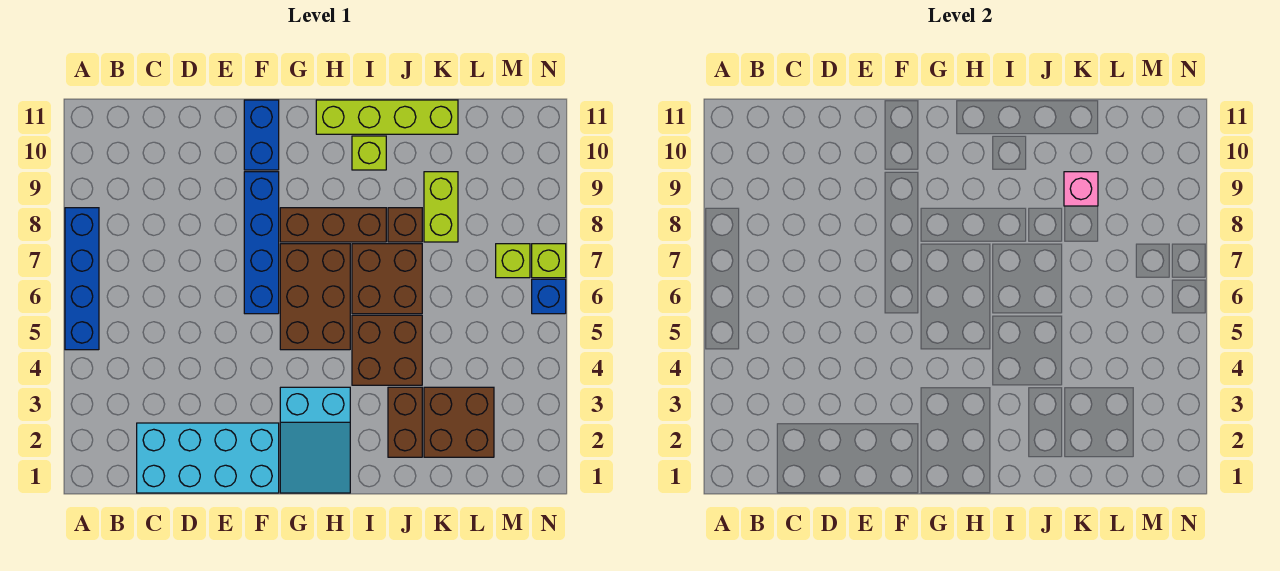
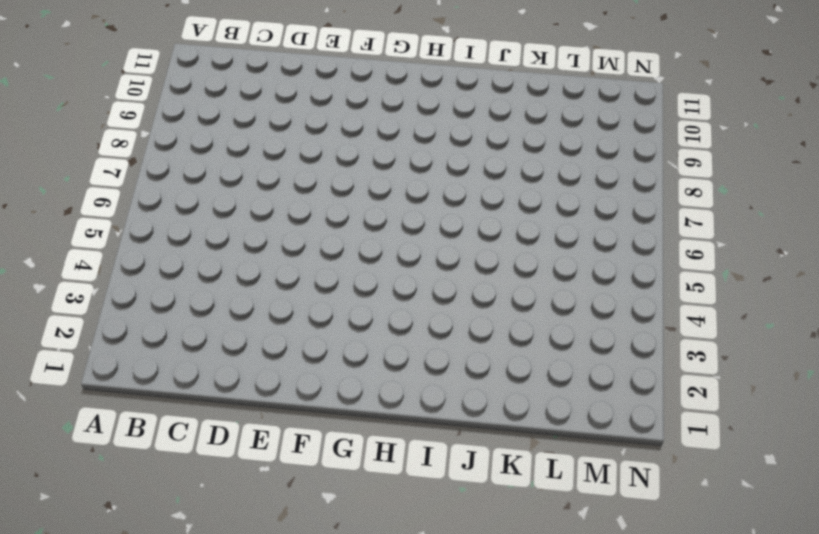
none -> blue 1x4 brick [65,208,99,350]
none -> cyan 2x4 brick [137,423,279,493]
none -> blue 1x4 brick [244,172,279,314]

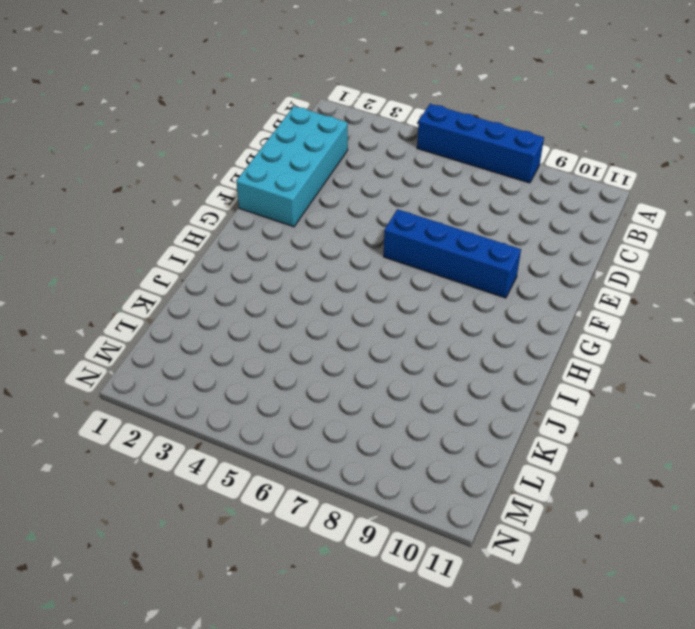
none -> blue 1x2 brick [244,100,279,170]
none -> cyan 2x3 slope [280,387,350,493]
none -> brown 2x3 brick [280,244,350,350]

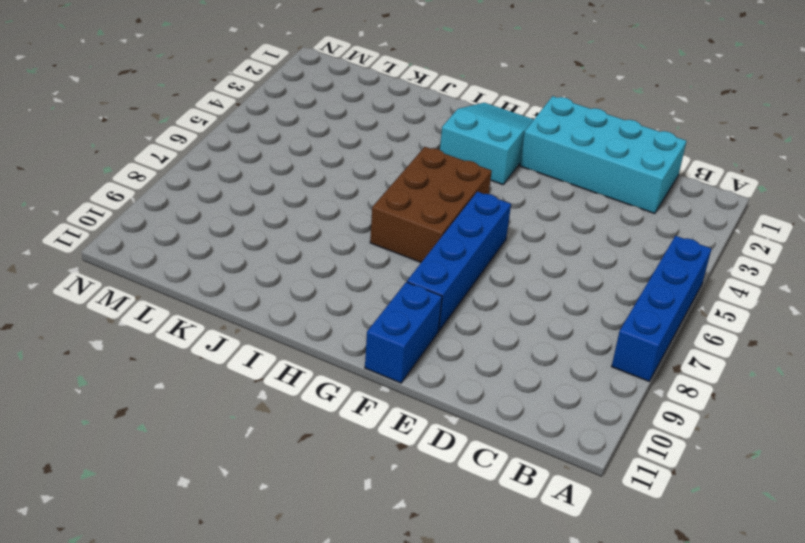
none -> brown 1x3 brick [280,208,386,242]
none -> lime 1x4 brick [316,100,458,134]
none -> brown 2x2 brick [352,315,422,385]

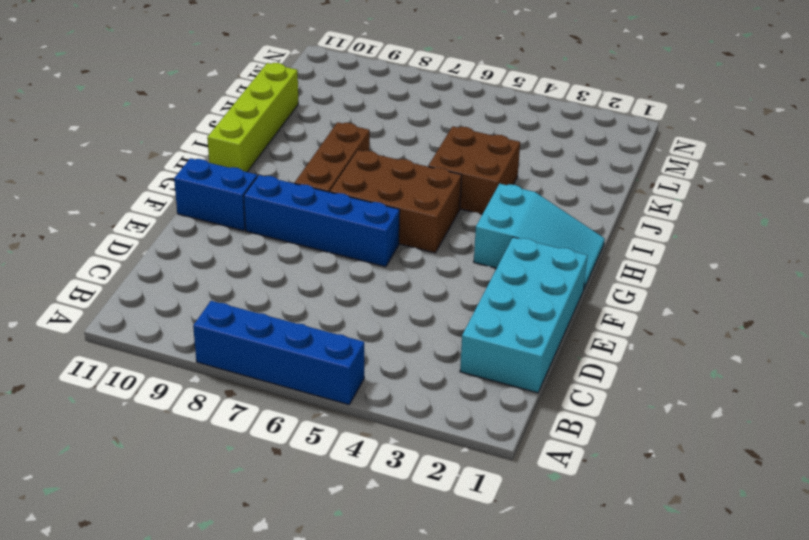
none -> brown 2x2 brick [352,244,422,314]
none -> lime 1x1 brick [352,136,386,170]
none -> brown 1x2 brick [388,387,422,457]

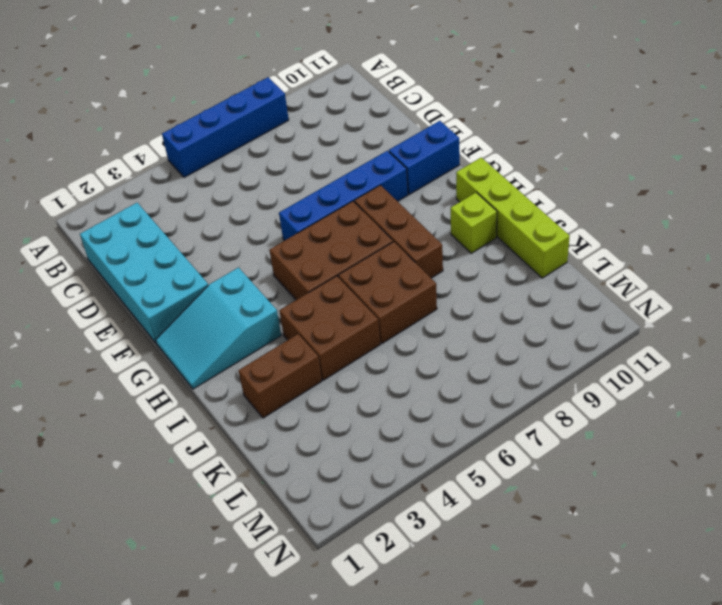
none -> brown 1x1 brick [388,208,422,242]
none -> brown 2x2 brick [424,387,494,457]
none -> lime 1x2 brick [424,172,458,242]

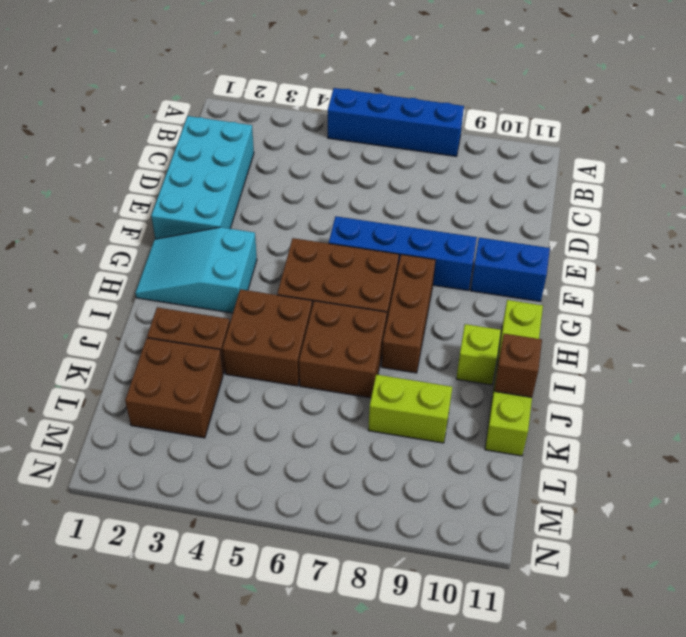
brown 1x1 brick [494,334,542,397] -> brown 1x1 brick moved to [388,208,422,242]
none -> lime 1x1 brick [496,244,530,278]
none -> blue 1x1 brick [532,279,566,314]
none -> lime 1x1 brick [532,244,566,278]

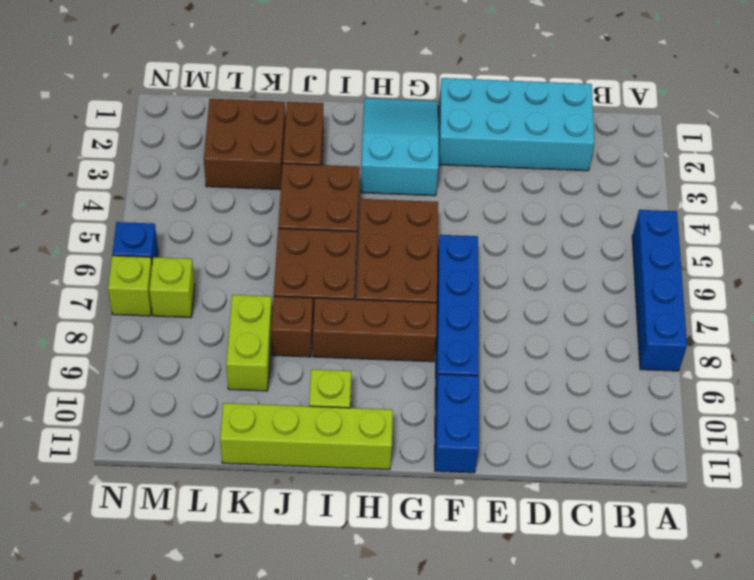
none -> pink 1x1 brick [1064,172,1098,206]

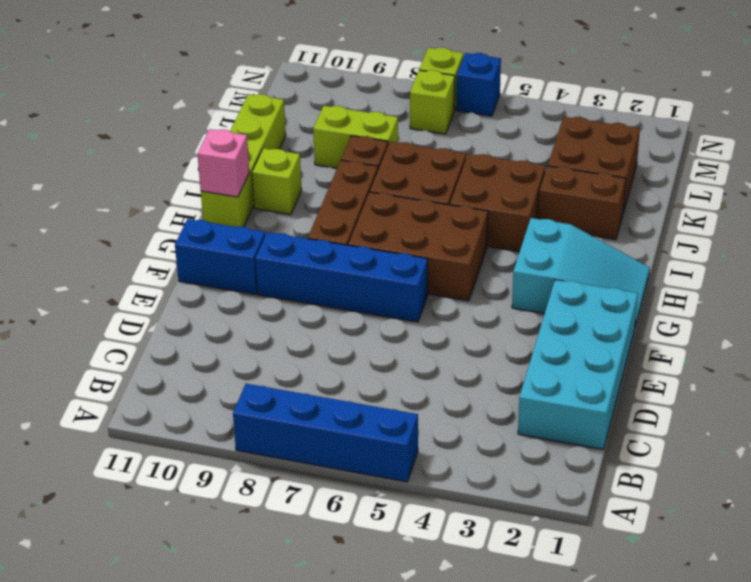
pink 1x1 brick [197,129,249,197] -> pink 1x1 brick moved to [1064,172,1098,206]

